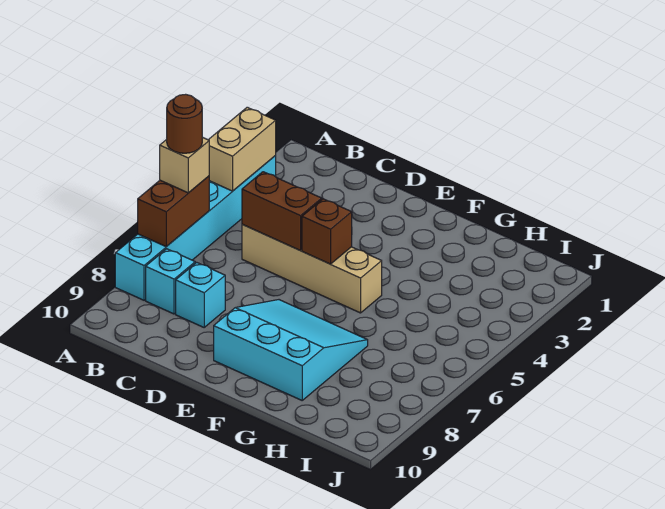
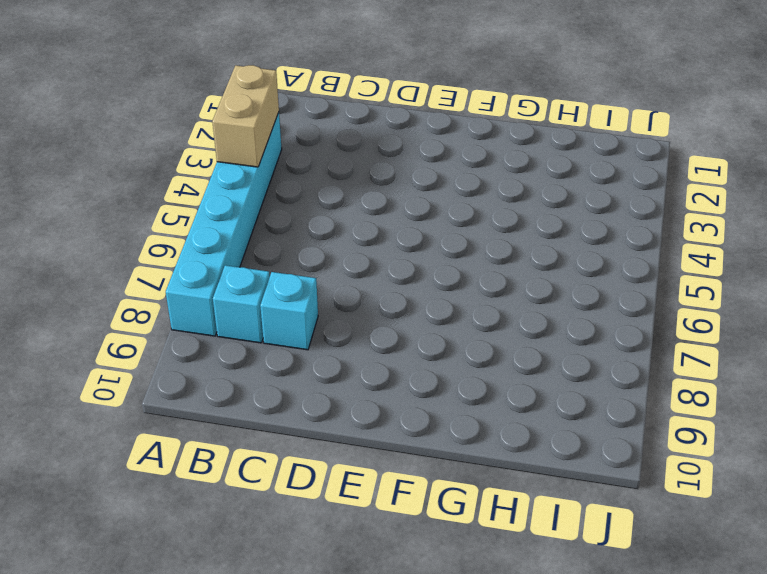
none -> tan 1x4 brick [242,224,382,313]
none -> cyan 3x3 slope [214,300,368,400]

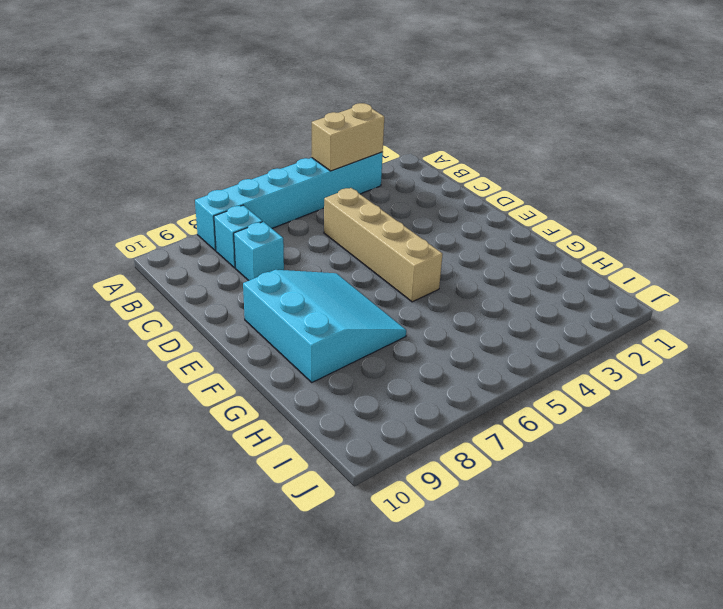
none -> brown 1x2 brick [138,176,209,247]
none -> brown 1x2 brick [242,172,322,250]

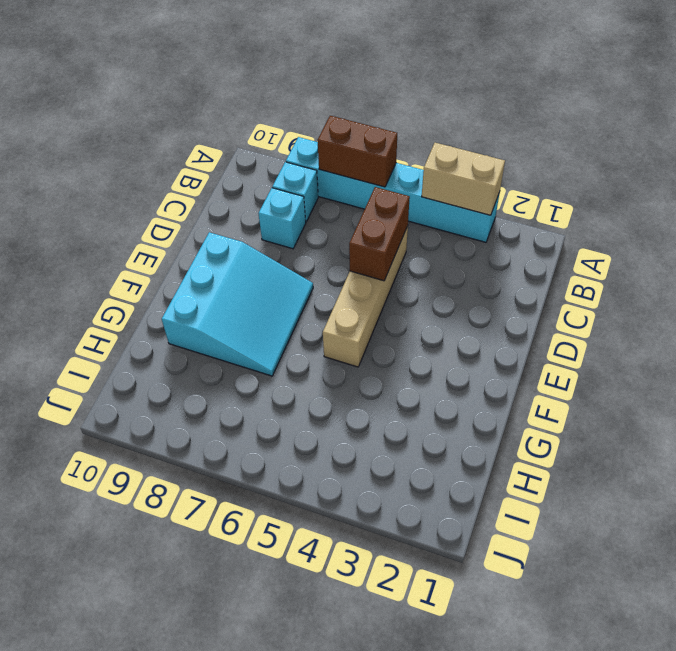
none -> brown 1x1 brick [302,199,352,264]
none -> tan 1x1 brick [160,137,209,193]

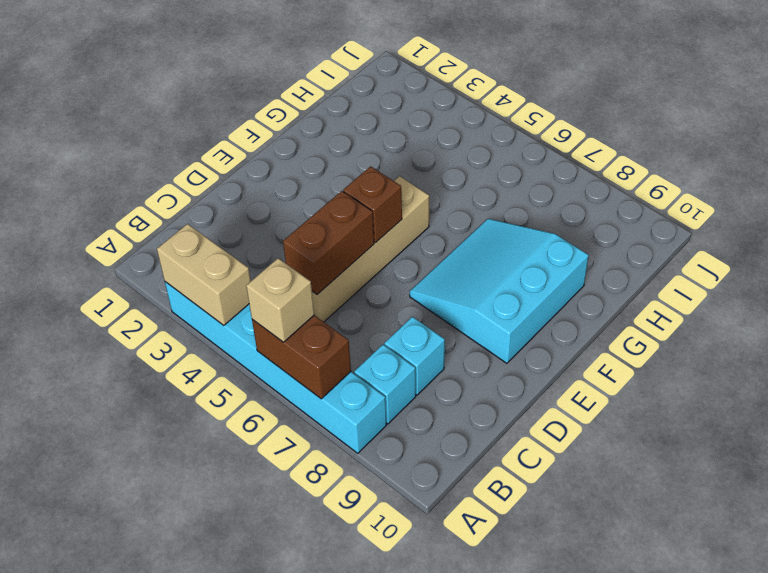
none -> brown 1x1 round brick [167,94,202,153]

